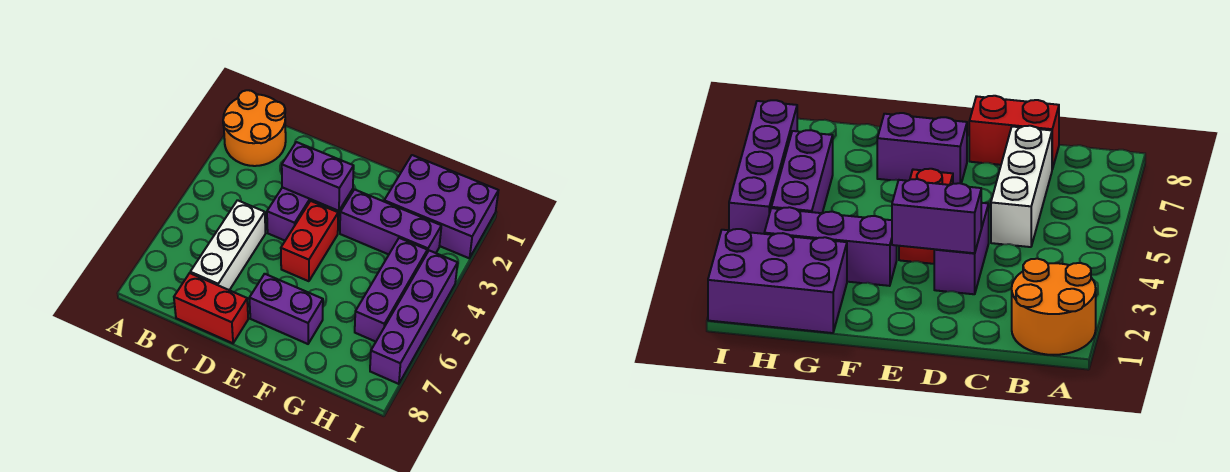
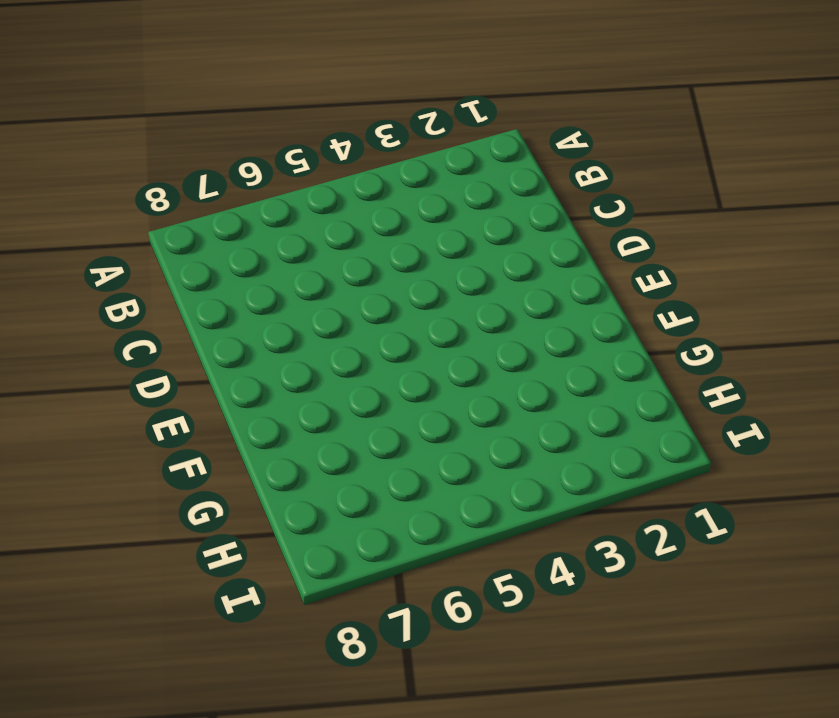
none -> orange 2x2 round brick [223,90,286,166]
none -> white 1x3 brick [190,200,266,290]

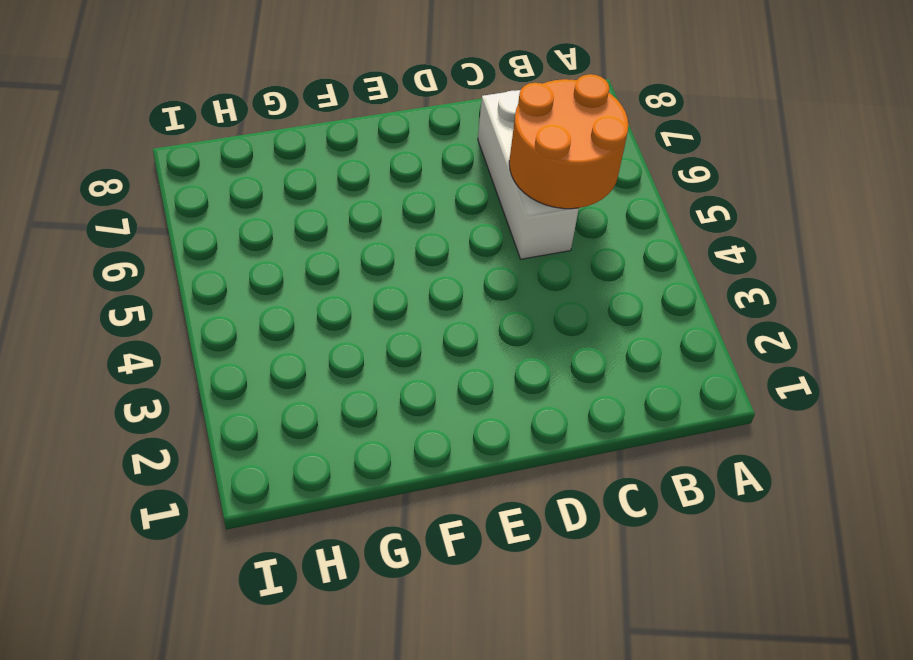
orange 2x2 round brick [509,74,628,209] -> orange 2x2 round brick moved to [223,90,286,166]
none -> red 1x2 brick [174,273,248,343]
none -> purple 1x2 brick [267,187,321,241]

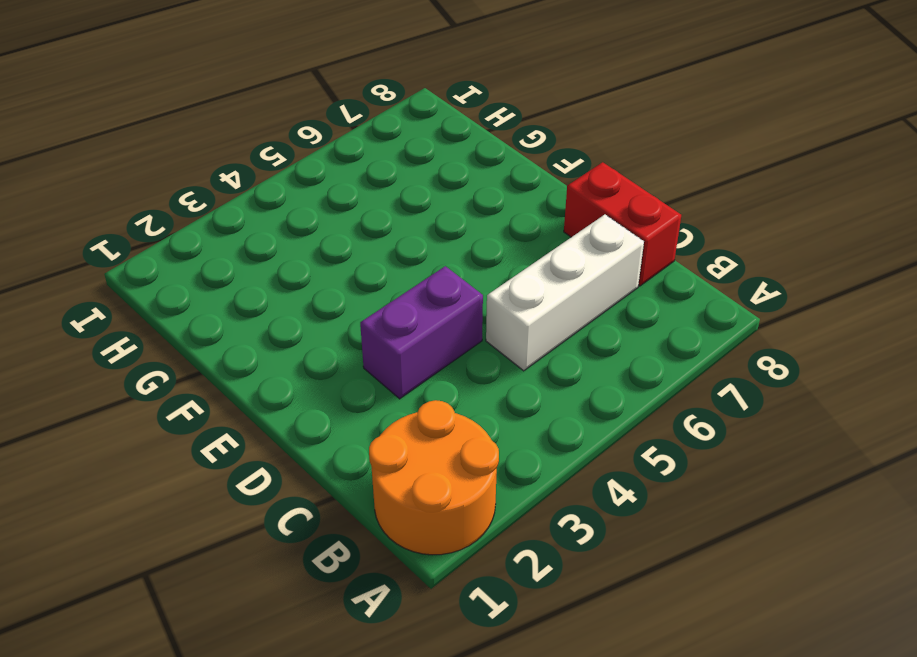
none -> red 1x2 brick [281,201,338,281]
none -> purple 1x2 brick [249,274,323,344]

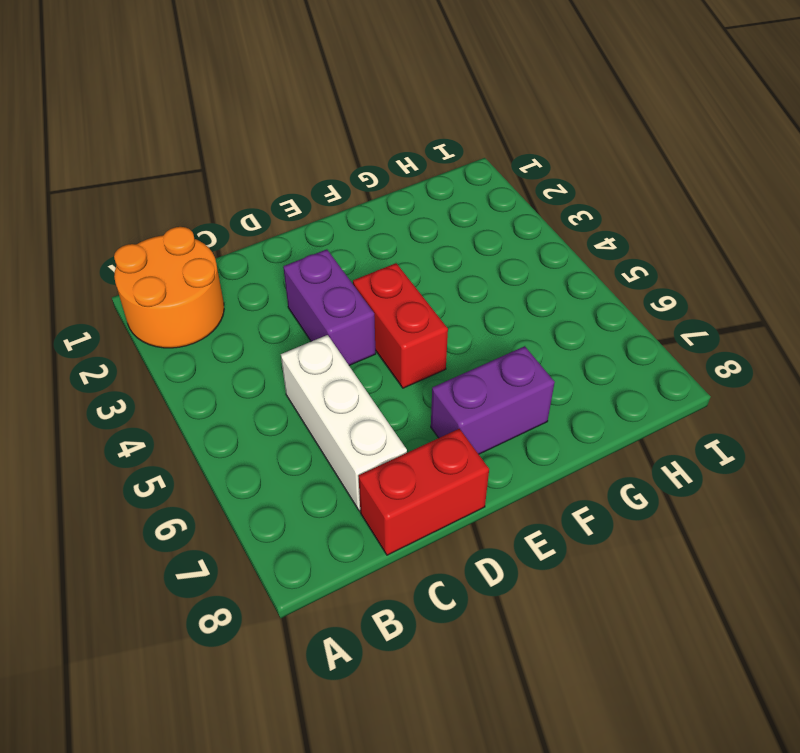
none -> purple 1x3 brick [340,189,441,254]
none -> purple 2x3 brick [384,155,498,258]

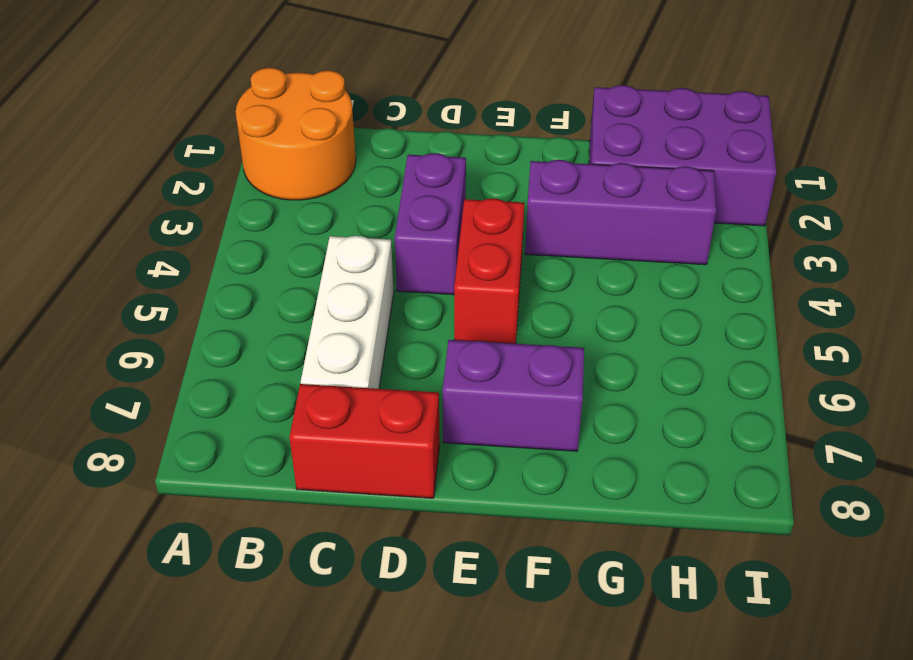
none -> purple 1x3 brick [355,238,427,342]
none -> purple 1x4 brick [370,251,458,384]

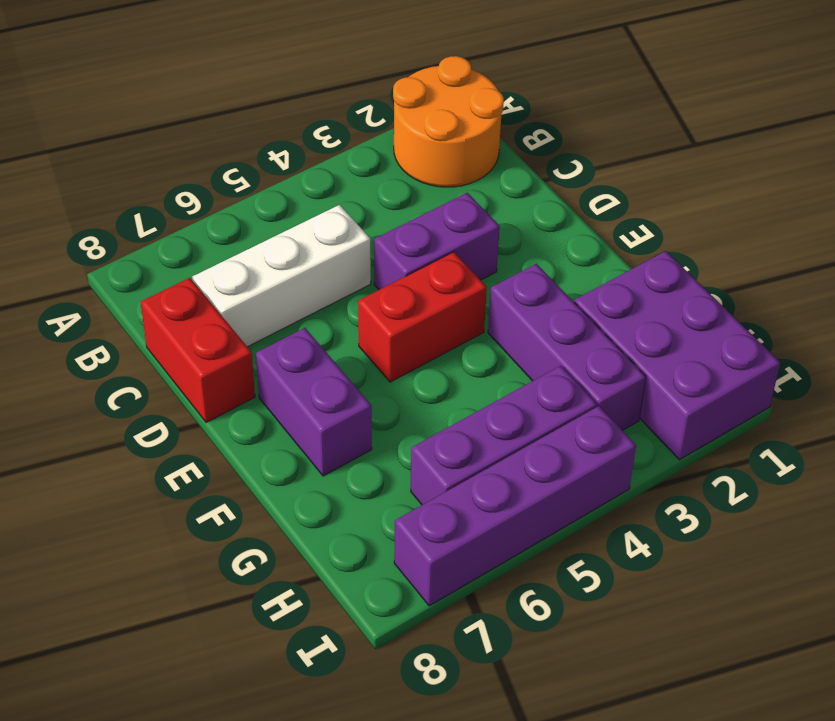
none -> purple 1x2 brick [282,142,354,211]

